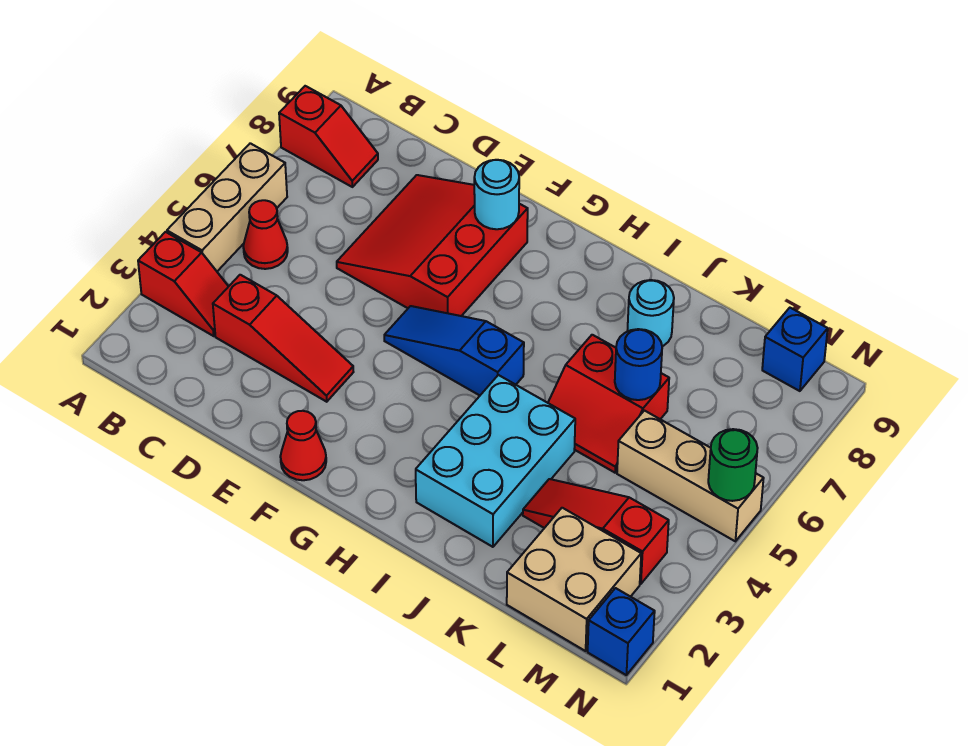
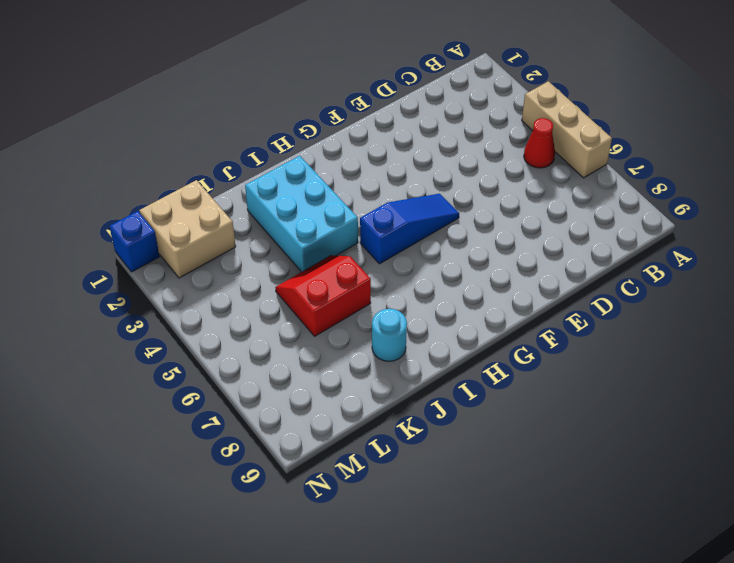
none -> red 1x2 slope [138,232,229,336]
none -> red 1x2 slope [279,86,378,187]
none -> red 1x3 slope [213,275,353,402]

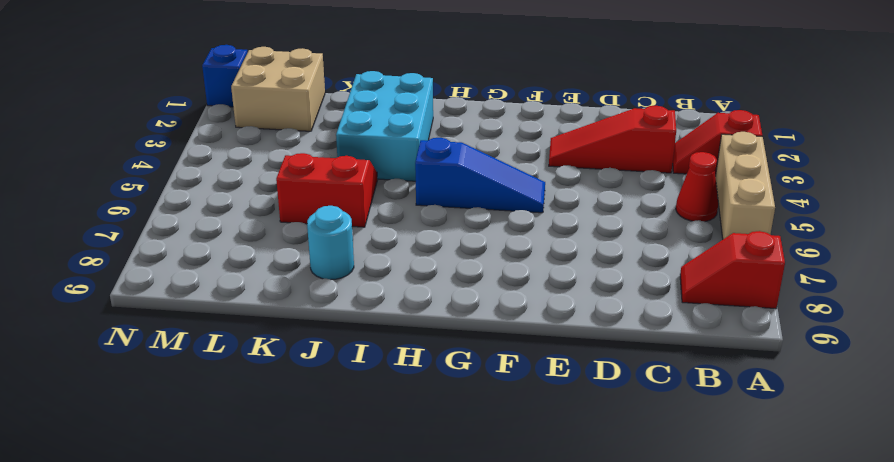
none -> red 3x3 slope [337,175,528,316]
none -> red 1x1 cone [280,411,326,480]
none -> red 1x3 slope [523,479,669,584]

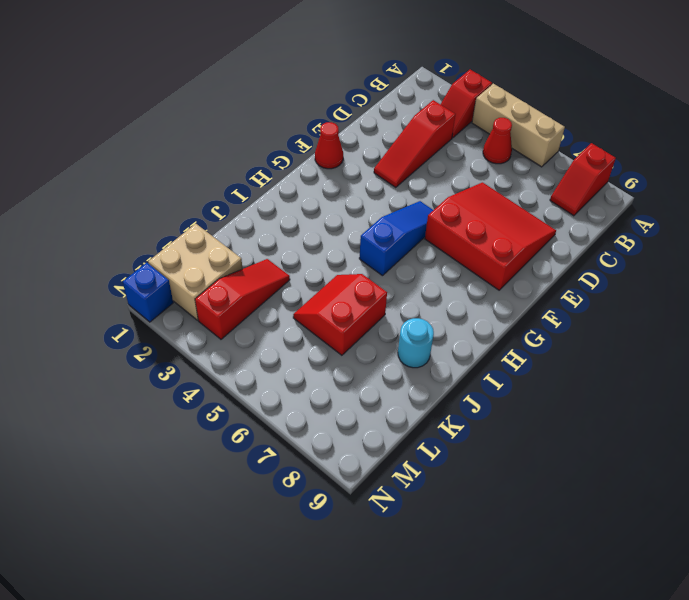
none -> cyan 2x3 brick [416,375,575,547]
none -> tan 1x3 brick [617,411,764,541]
none -> blue 1x1 brick [762,308,828,391]

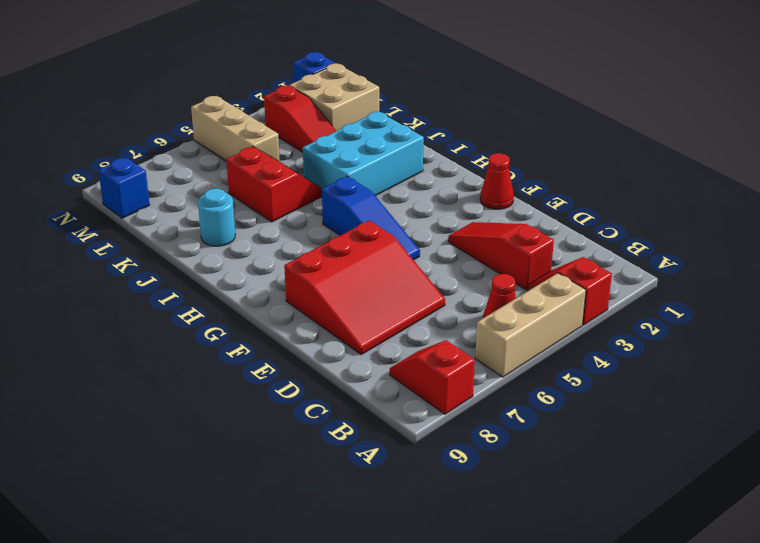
none -> cyan 1x1 round brick [474,160,519,229]
none -> blue 1x1 round brick [615,329,662,400]
none -> green 1x1 round brick [708,429,758,501]

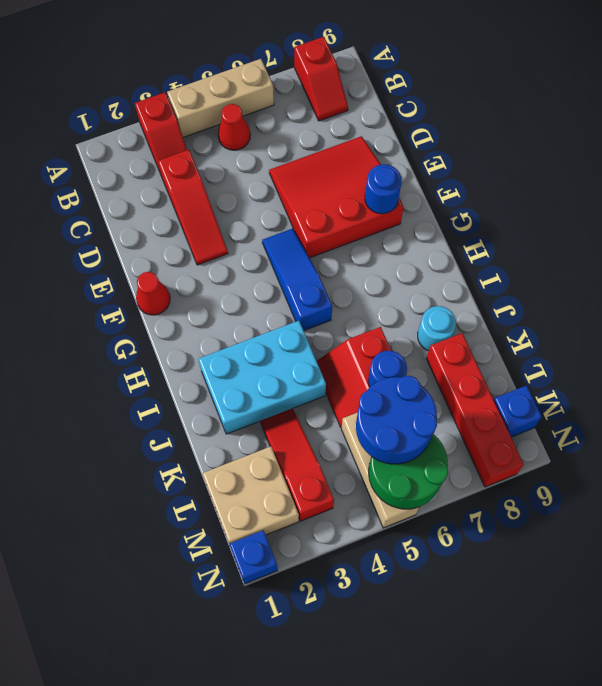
blue 1x1 round brick [365,164,402,214] -> cyan 1x1 round brick [474,160,519,229]
red 1x4 brick [426,333,524,487] -> none
blue 2x2 round brick [356,376,437,464] -> none
green 2x2 round brick [369,434,448,509] -> green 1x1 round brick [708,429,758,501]

